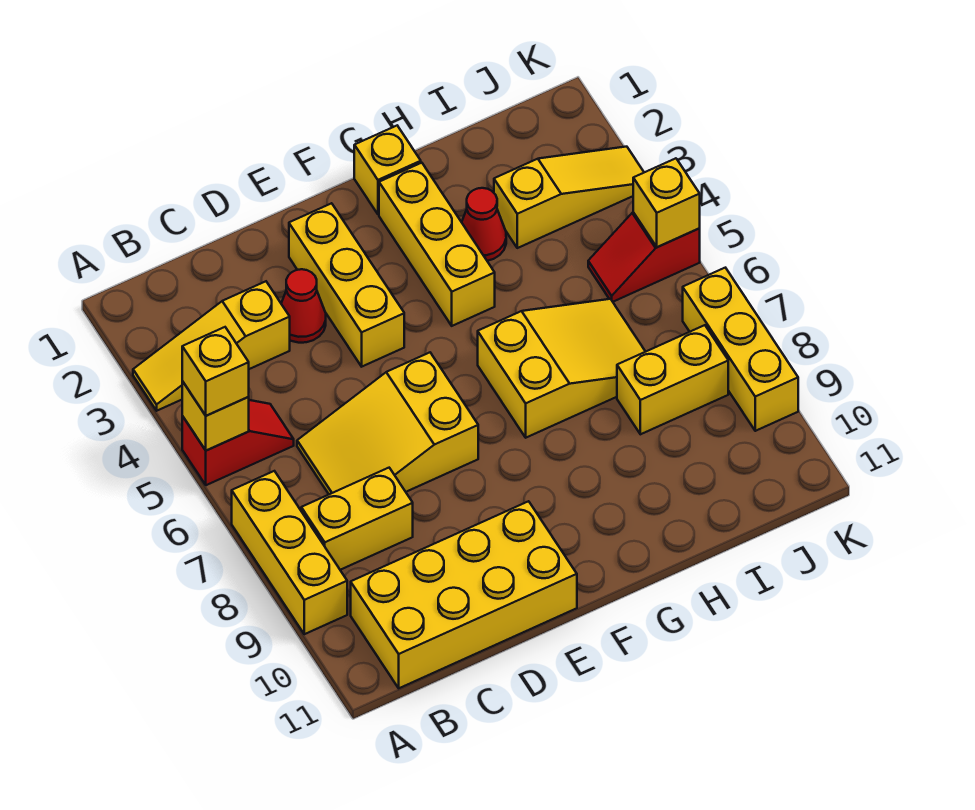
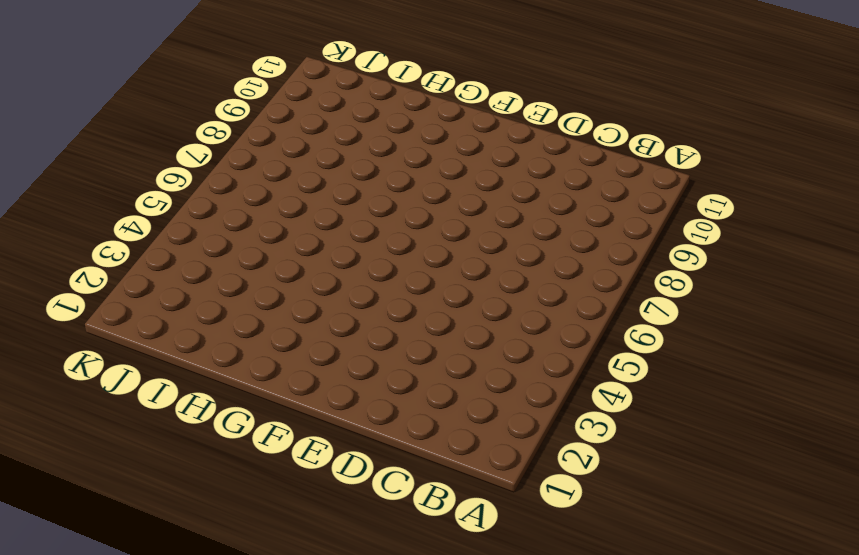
none -> yellow 1x3 slope [133,281,290,411]
none -> red 1x2 slope [182,400,294,485]
none -> yellow 1x3 brick [232,471,347,634]

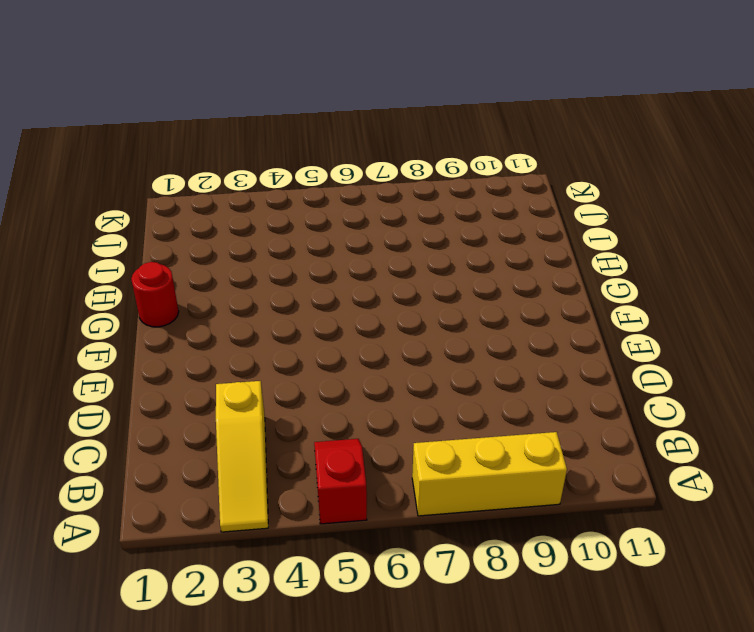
red 1x1 round brick [131,262,179,327] -> yellow 1x1 brick [354,126,421,214]
none -> yellow 1x2 brick [301,468,413,570]
none -> yellow 2x4 brick [351,501,577,688]
none -> yellow 2x3 slope [297,353,478,494]

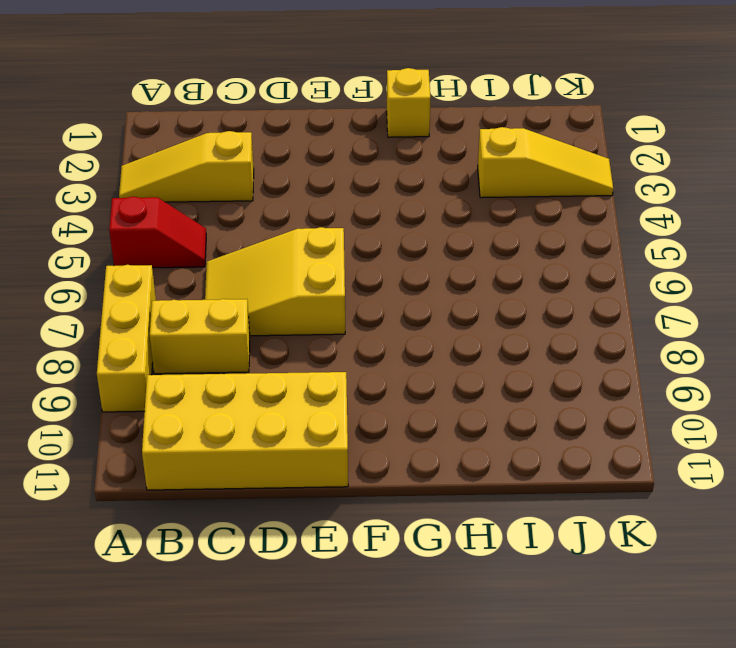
none -> red 1x1 cone [281,269,326,343]
none -> yellow 1x3 brick [289,203,404,367]
none -> yellow 1x3 brick [379,163,495,326]

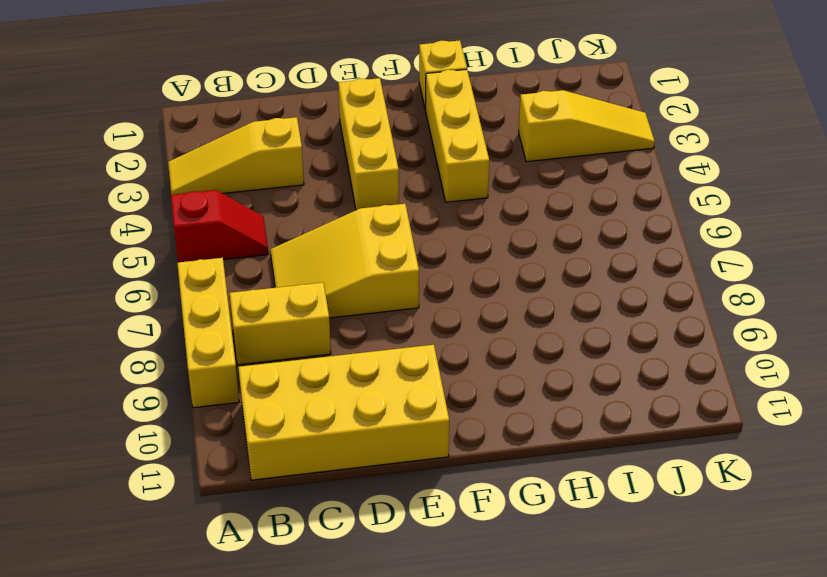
none -> red 1x1 cone [281,269,326,343]
none -> yellow 2x3 slope [478,299,645,438]
none -> red 1x1 cone [462,188,506,261]

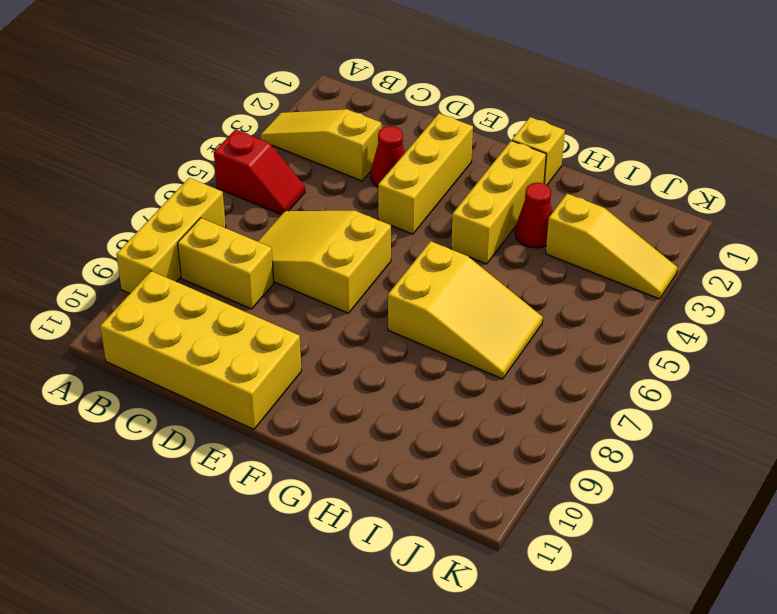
none -> yellow 1x2 brick [617,325,728,434]
none -> red 1x2 slope [588,212,700,302]
none -> yellow 1x3 brick [683,268,798,431]

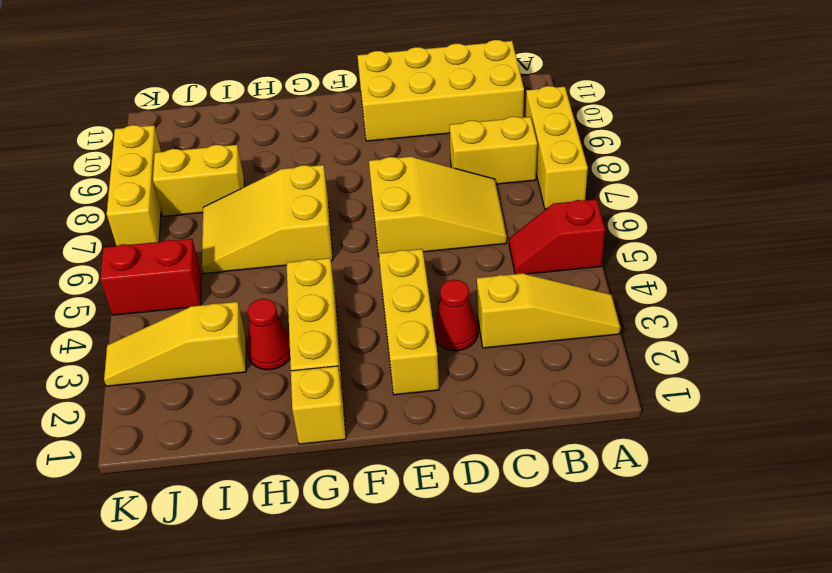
red 1x2 brick [100,239,201,315] -> red 1x2 slope [588,212,700,302]
none -> yellow 1x1 brick [182,381,249,451]
none -> yellow 1x1 brick [633,158,700,247]
none -> yellow 1x1 brick [182,327,249,416]

